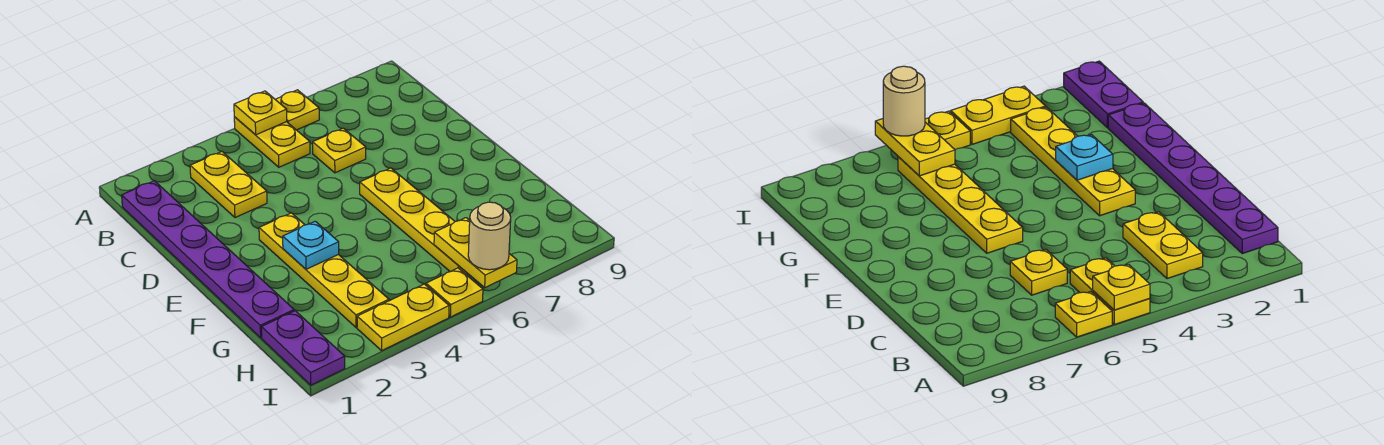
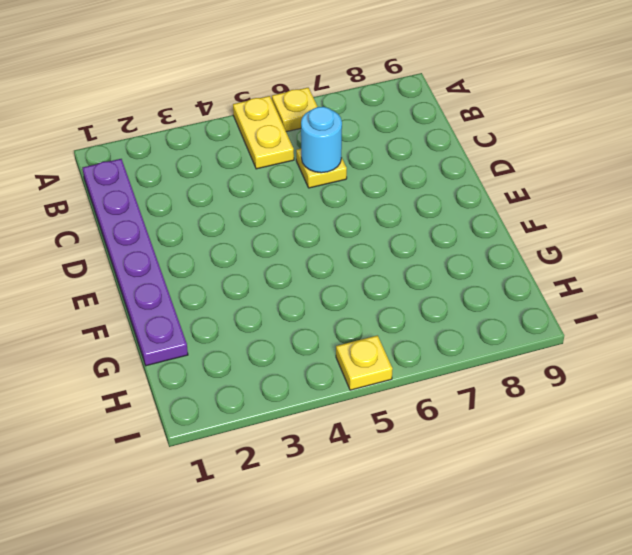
cyan 1x1 round brick [301,107,342,173] -> none
none -> yellow 1x2 plate [190,152,267,218]
none -> yellow 1x4 plate [259,213,389,327]
none -> yellow 1x4 plate [360,168,468,274]

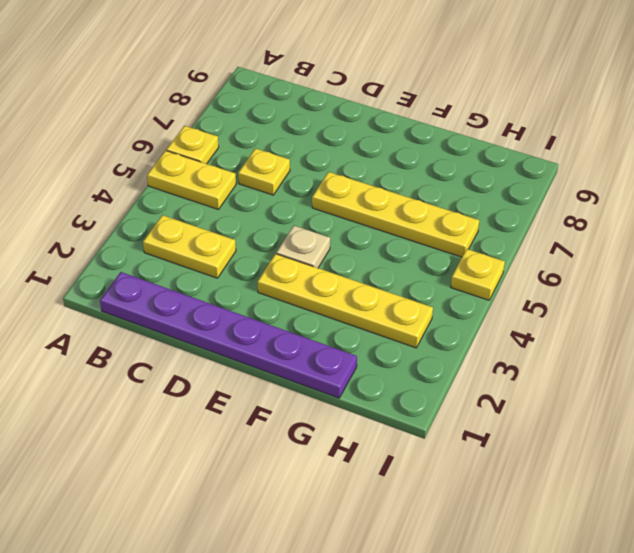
tan 1x1 plate [276,226,330,268] -> none
none -> purple 1x2 plate [262,311,345,385]
none -> yellow 1x2 plate [357,284,449,351]
none -> yellow 1x1 plate [234,91,287,135]

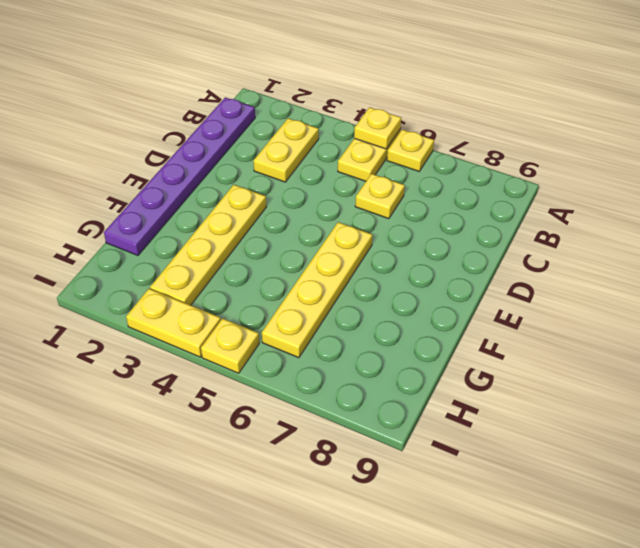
none -> purple 1x2 plate [262,311,345,385]
none -> cyan 1x1 plate [283,221,339,269]
none -> yellow 1x2 plate [434,218,517,287]

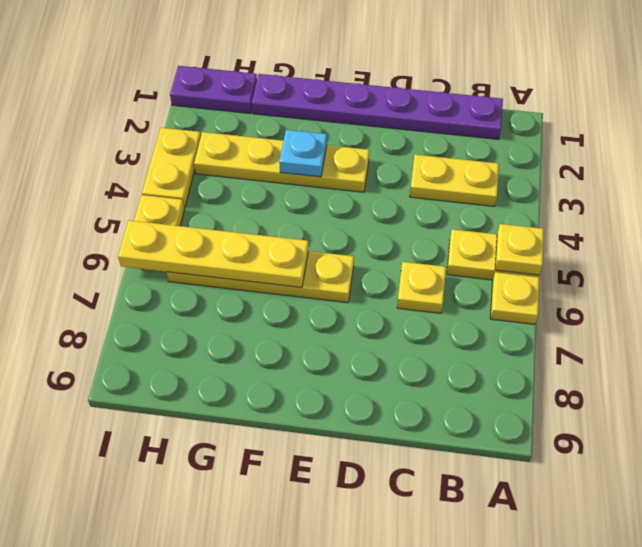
yellow 1x4 plate [118,220,309,287] -> yellow 1x2 plate [434,218,517,287]
none -> tan 1x1 round brick [468,202,511,270]

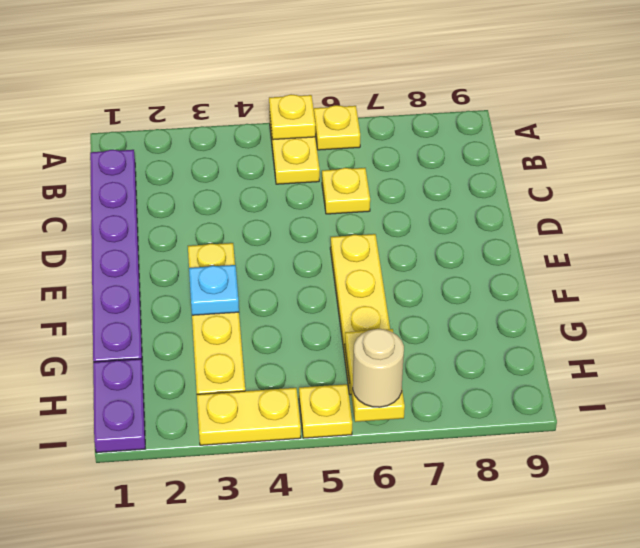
none -> yellow 1x2 plate [190,152,267,218]

